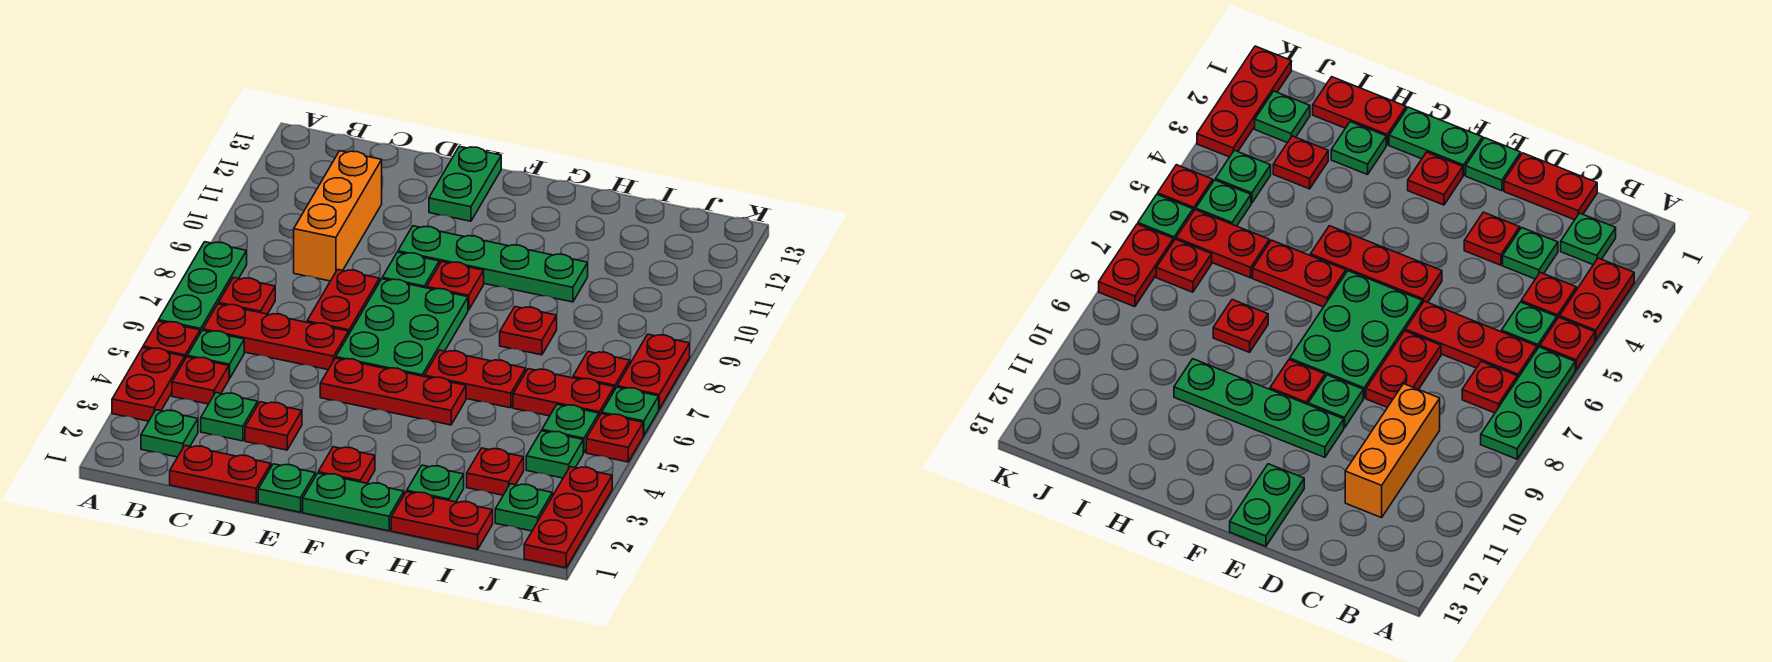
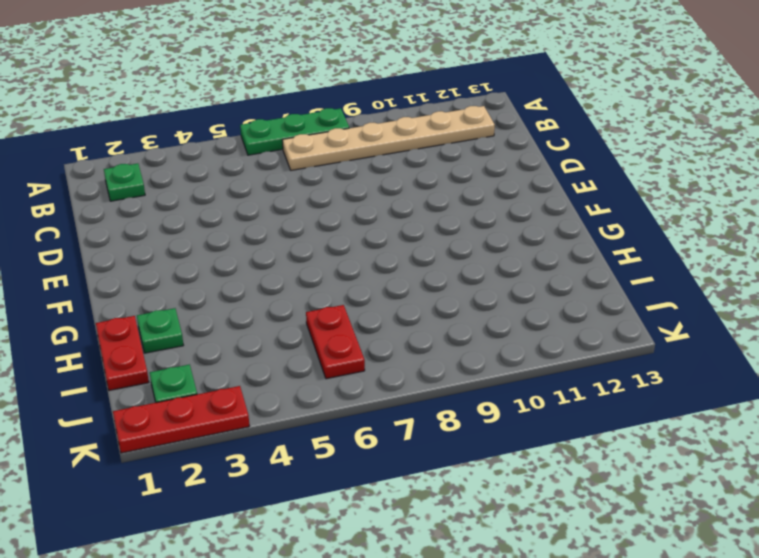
tan 1x6 plate [282,106,495,170] -> red 1x1 plate [218,277,275,314]
none -> red 1x2 plate [112,348,185,421]
none -> red 1x1 plate [143,321,200,359]
none -> red 1x1 plate [172,357,229,404]
none -> green 1x1 plate [187,330,244,379]

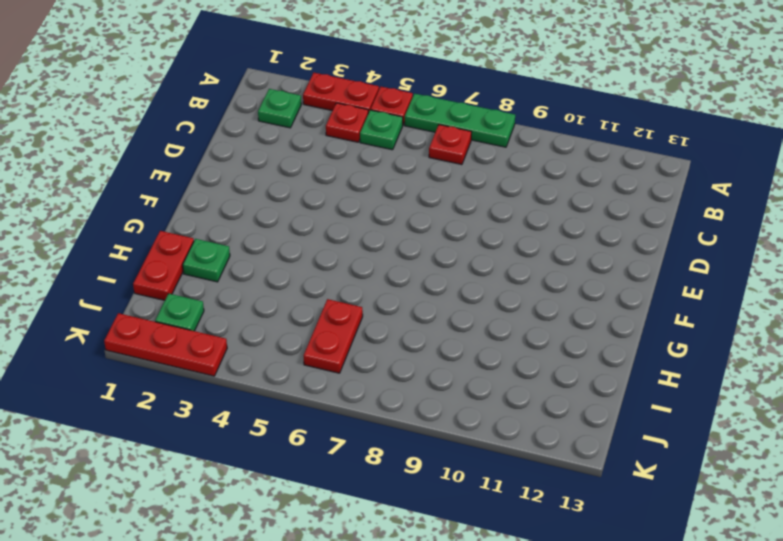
none -> red 1x3 plate [203,304,349,370]
none -> red 1x2 plate [170,446,271,503]
none -> green 1x1 plate [201,393,258,441]
none -> orange 1x3 brick [294,151,382,281]

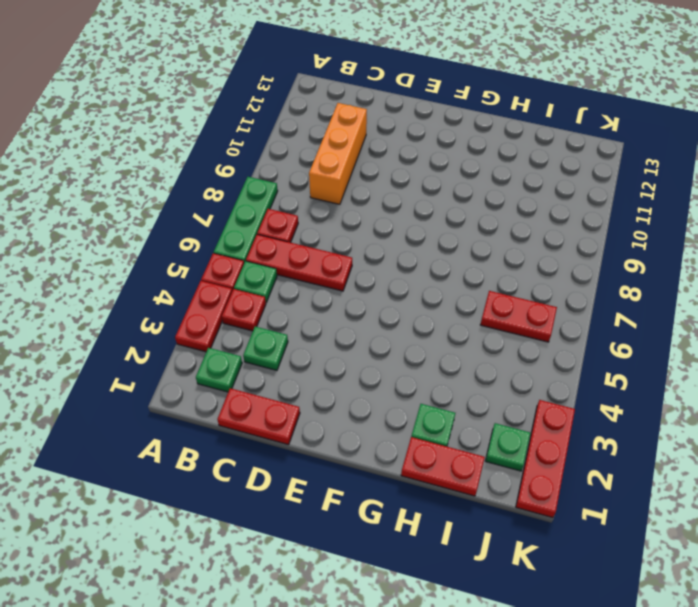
none -> red 1x1 plate [245,402,302,450]
none -> red 1x2 plate [307,269,380,333]
none -> green 1x1 plate [258,464,315,512]
none -> red 1x3 plate [320,358,466,425]

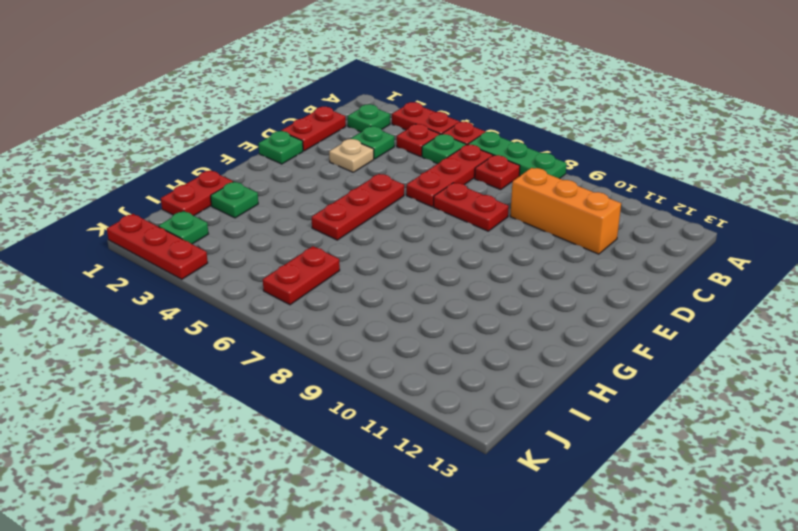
tan 1x1 plate [329,139,374,172] -> red 1x1 plate [245,402,302,450]
none -> green 2x3 plate [336,279,468,377]
none -> green 1x1 plate [382,252,439,288]
none -> green 1x4 plate [398,226,588,302]
none -> green 1x2 plate [429,146,501,221]

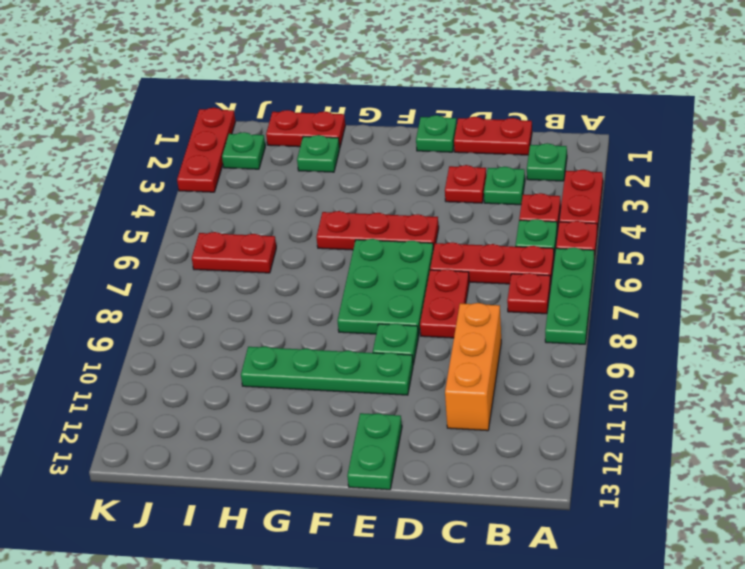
none -> green 1x2 plate [303,473,404,531]
none -> red 1x1 plate [318,447,375,483]
none -> red 1x1 plate [427,262,484,310]
none -> red 1x2 plate [425,350,526,408]

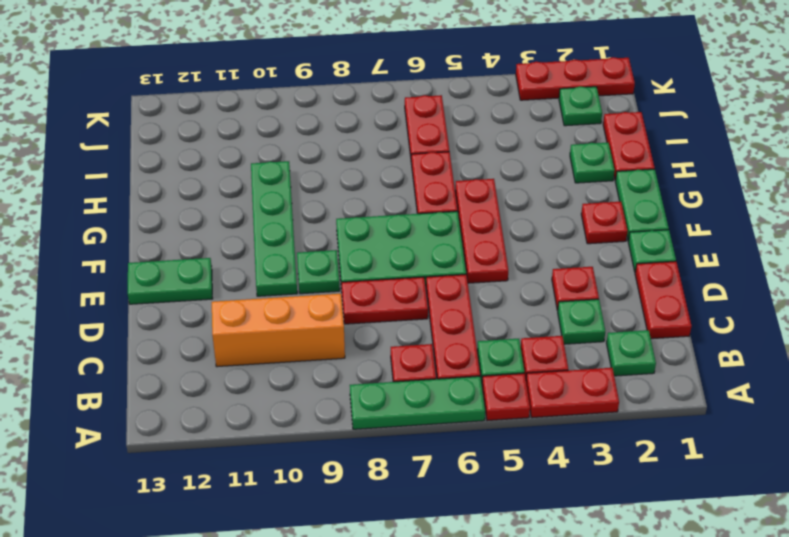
none -> red 1x1 plate [427,262,484,310]
none -> red 1x1 plate [500,307,557,355]
none -> red 1x1 plate [467,448,524,495]
none -> green 1x1 plate [526,431,583,478]

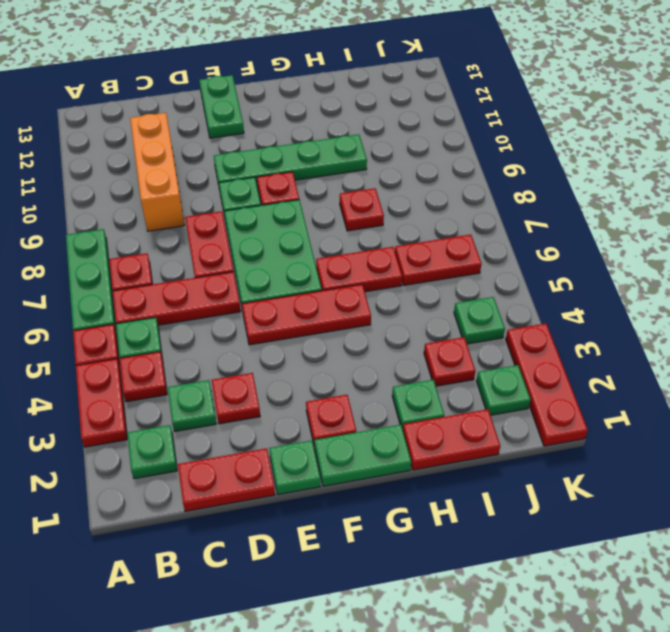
none -> green 1x1 plate [542,404,599,453]
none -> red 1x1 plate [573,352,630,390]
none -> red 1x1 plate [586,414,643,462]
none -> green 1x1 plate [602,387,659,436]

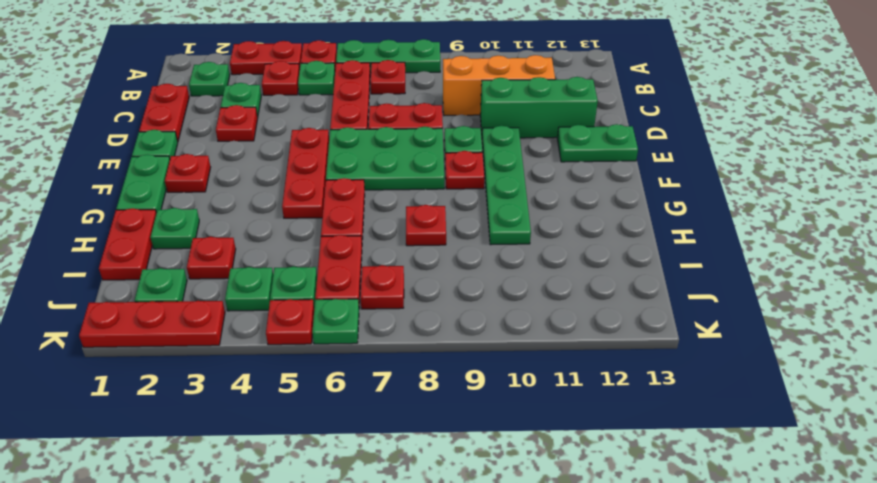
green 1x3 brick [480,77,598,138] -> none
none -> red 1x2 plate [617,334,690,409]

